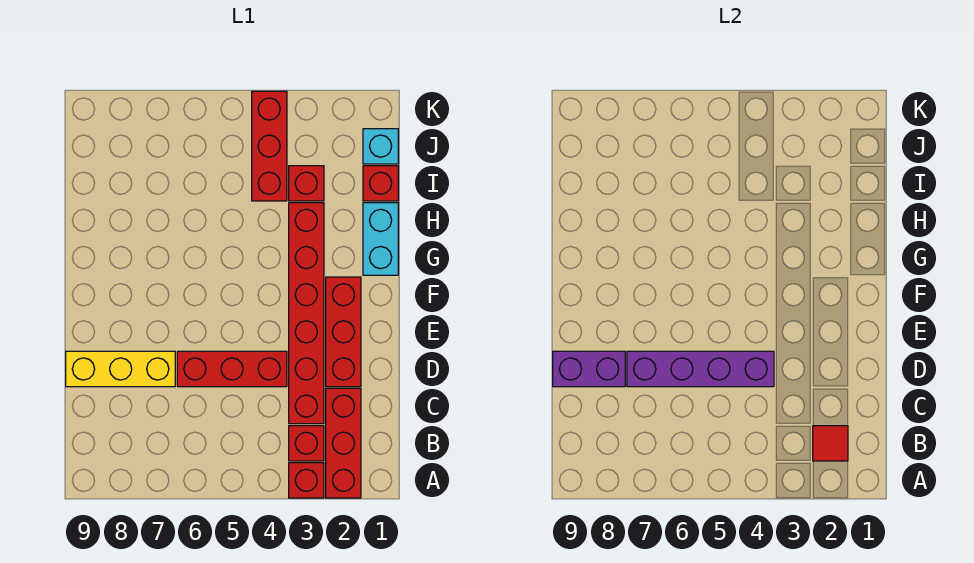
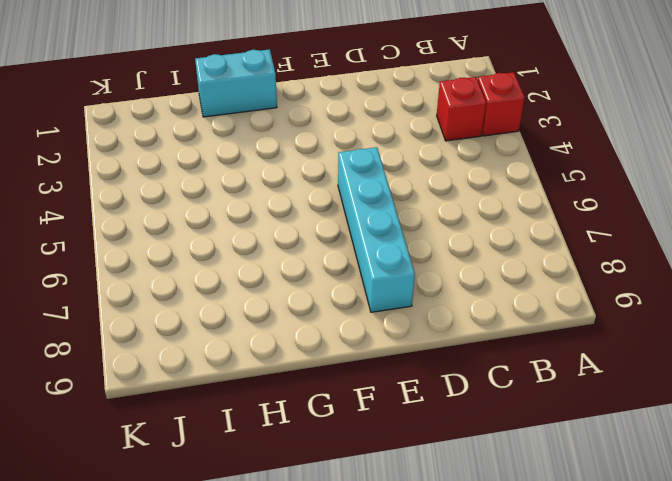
cyan 1x4 brick [338,147,415,312] -> none
none -> red 1x3 brick [326,388,361,498]
none -> red 1x6 brick [289,203,324,424]
none -> red 1x3 brick [326,277,361,387]

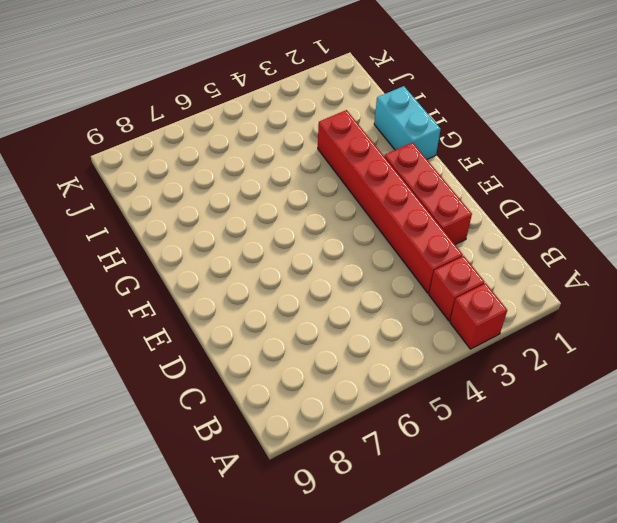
none -> red 1x3 brick [326,388,361,498]
none -> red 1x3 brick [177,351,287,387]
none -> yellow 1x3 brick [66,351,175,387]

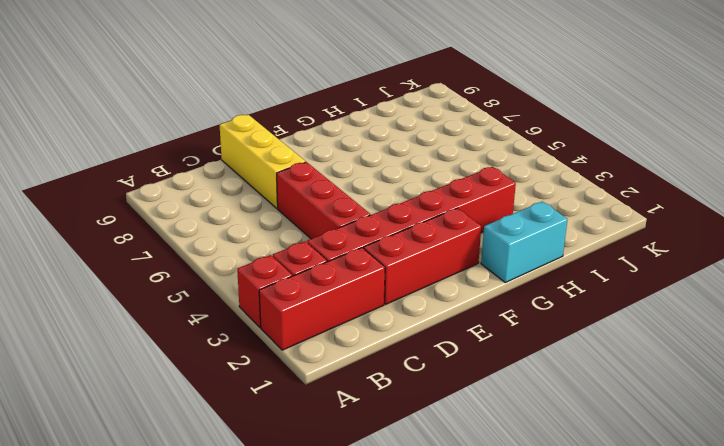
none -> red 1x1 brick [363,166,398,201]
none -> red 1x1 brick [289,166,324,201]
none -> red 1x3 brick [252,91,287,201]

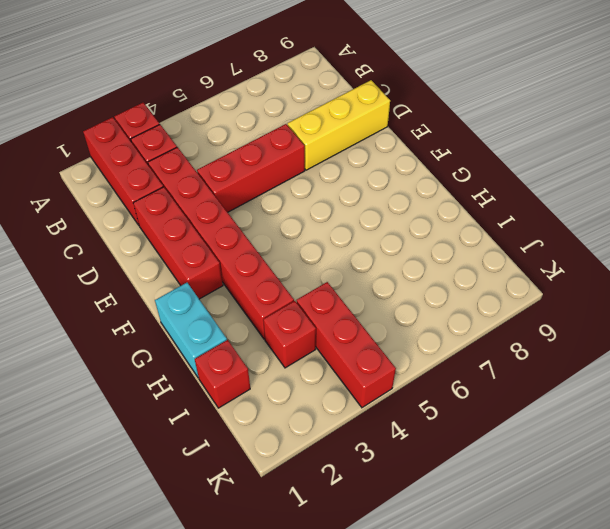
none -> cyan 1x1 brick [363,129,398,164]
none -> red 1x1 tile [813,426,848,461]
none -> purple 1x4 brick [627,351,774,387]

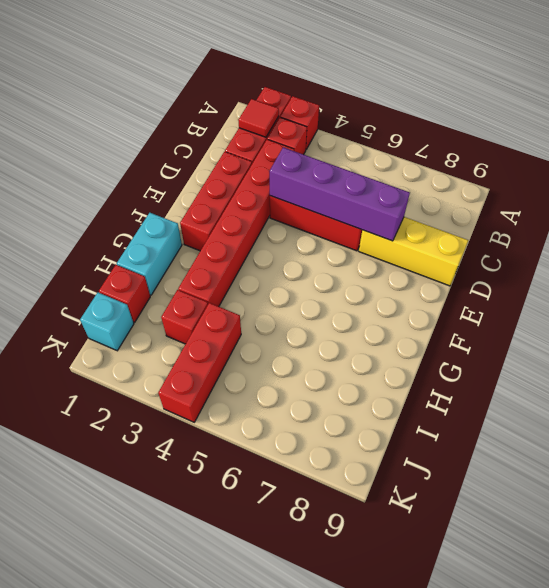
none -> purple 1x2 brick [553,351,625,387]

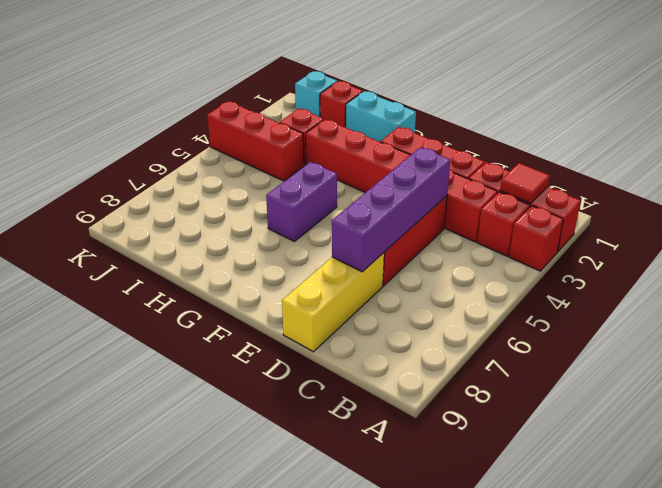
purple 1x2 brick [266,162,337,242] -> purple 1x2 brick moved to [553,351,625,387]

